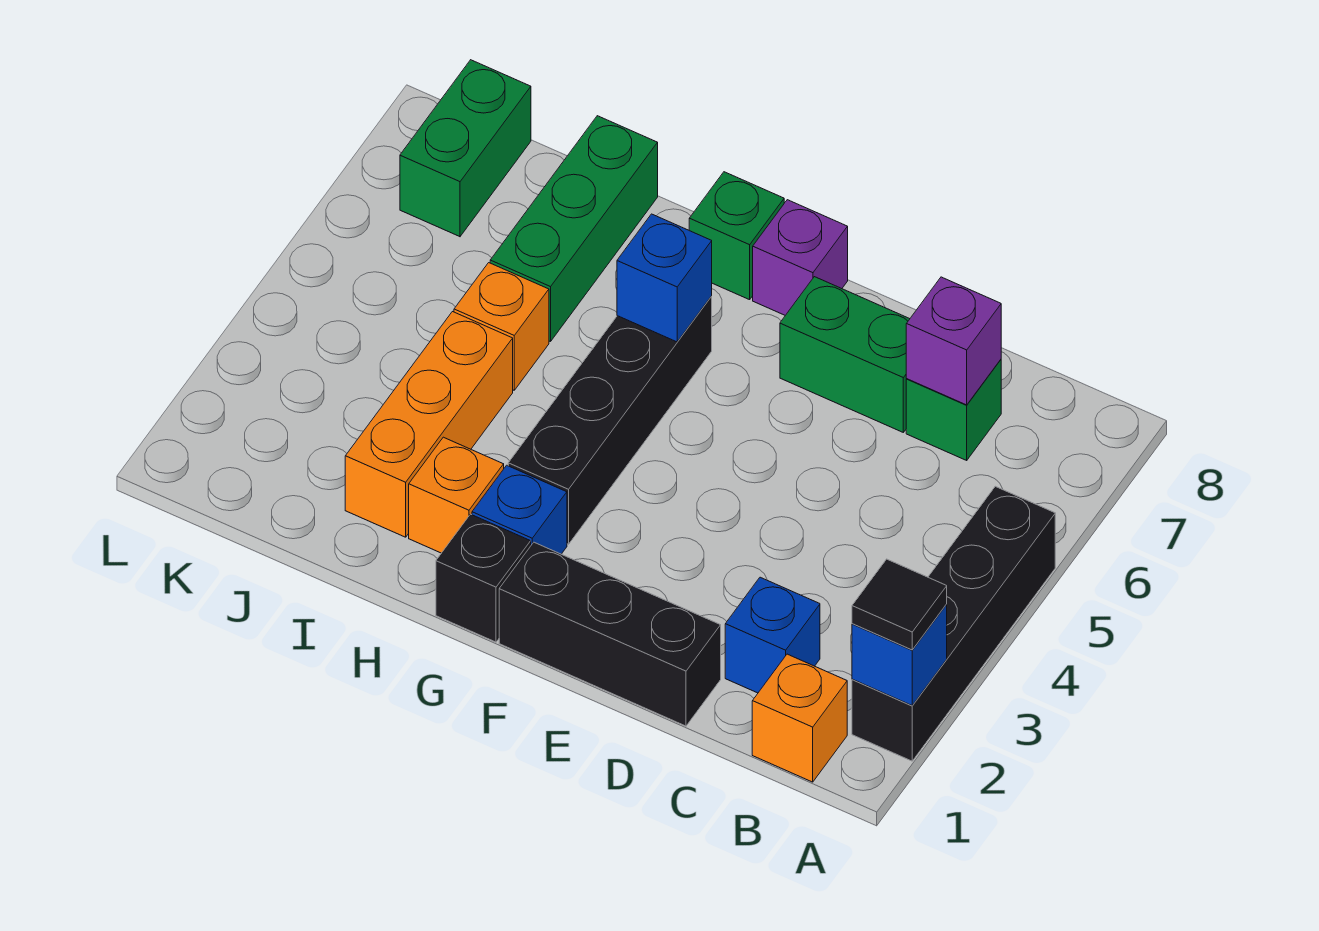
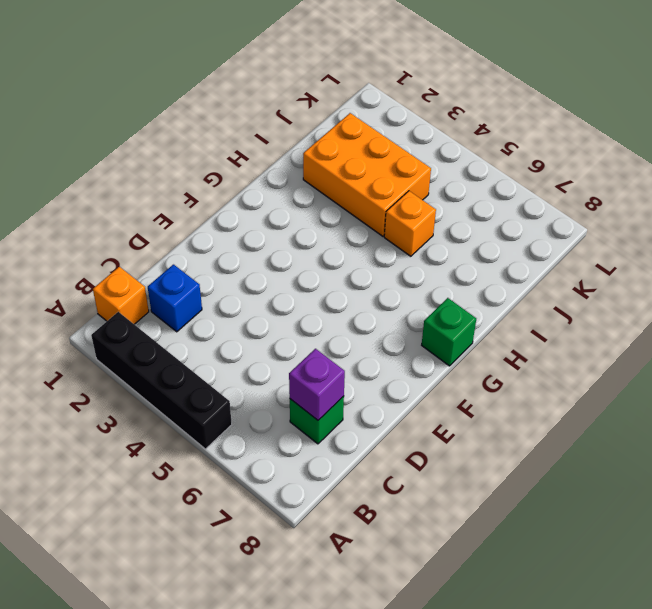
orange 2x3 brick [303,113,431,236] -> orange 1x3 brick [345,312,513,537]
none -> black 1x3 brick [499,542,721,726]
none -> green 1x2 brick [780,277,909,432]
none -> purple 1x1 brick [753,200,848,315]

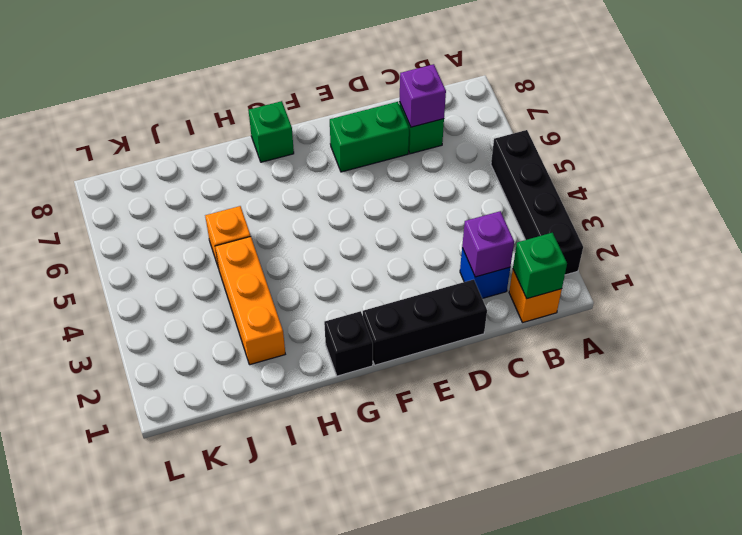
green 1x1 brick [513,233,567,299] -> none
purple 1x1 brick [462,211,514,277] -> purple 1x1 brick moved to [753,200,848,315]
none -> blue 1x1 brick [472,465,567,554]
none -> black 1x4 brick [508,297,712,544]
none -> orange 1x1 brick [409,437,504,553]

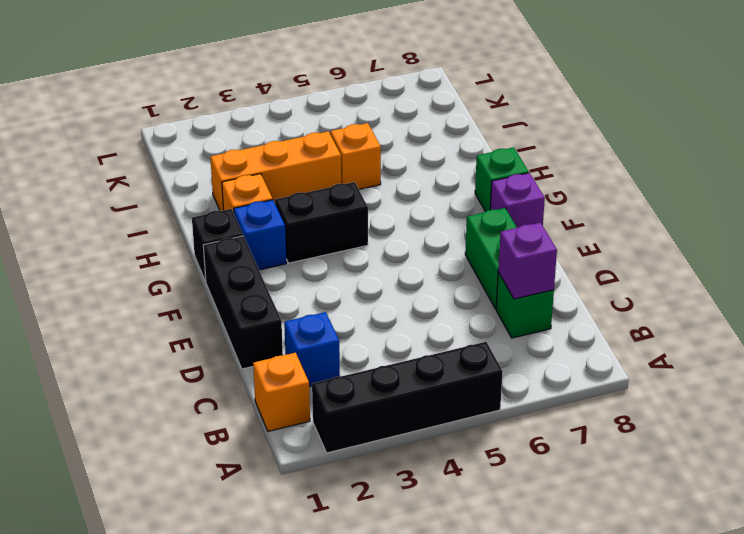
black 1x2 brick [275,182,368,263] -> black 1x4 brick [508,297,712,544]
none -> green 1x3 brick [490,116,658,342]
none -> green 1x2 brick [400,60,531,237]
none -> blue 1x1 brick [852,604,947,705]

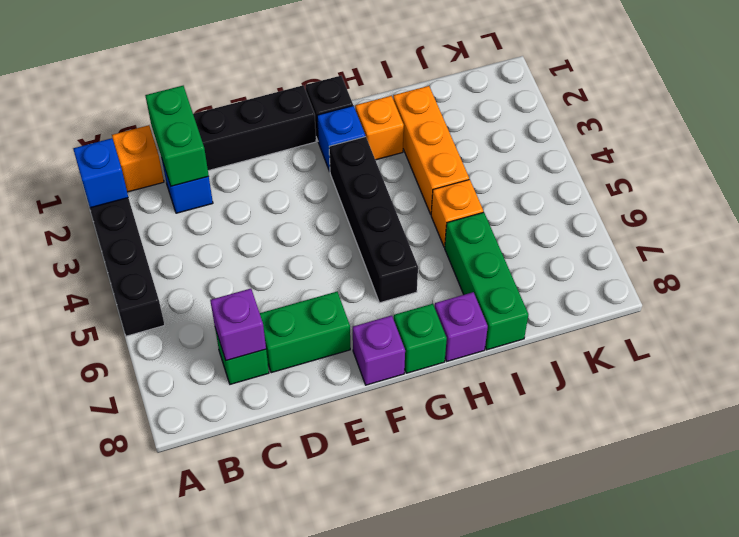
green 1x2 brick [145,86,209,186] -> green 1x2 brick moved to [400,60,531,237]
purple 1x1 brick [435,292,488,361] -> none
none -> blue 1x1 brick [617,214,712,342]
none -> black 1x1 tile [852,559,947,650]

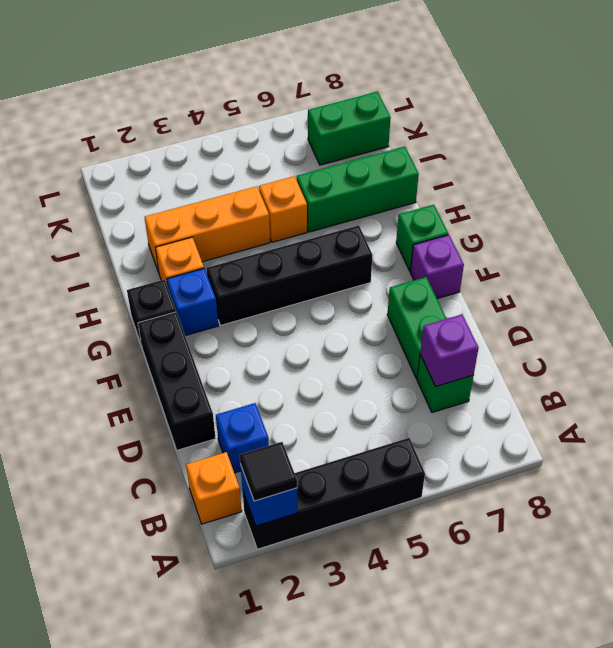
none -> blue 1x1 brick [617,214,712,342]

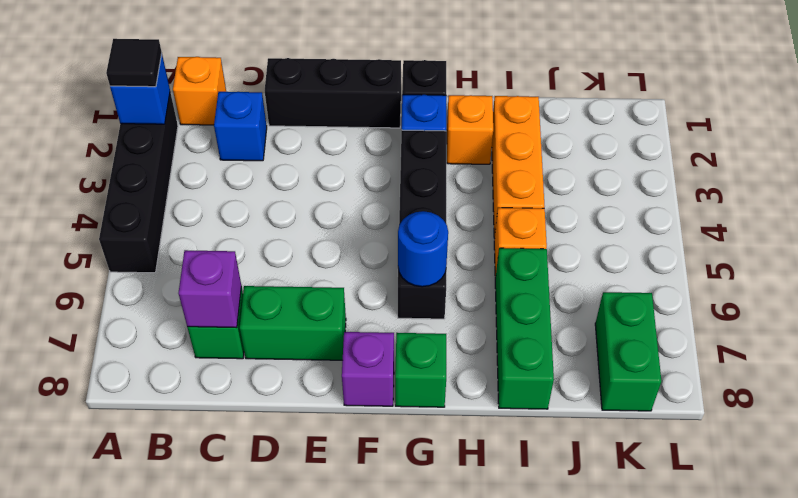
blue 1x1 round brick [398,211,448,287] -> blue 1x1 brick [617,214,712,342]

